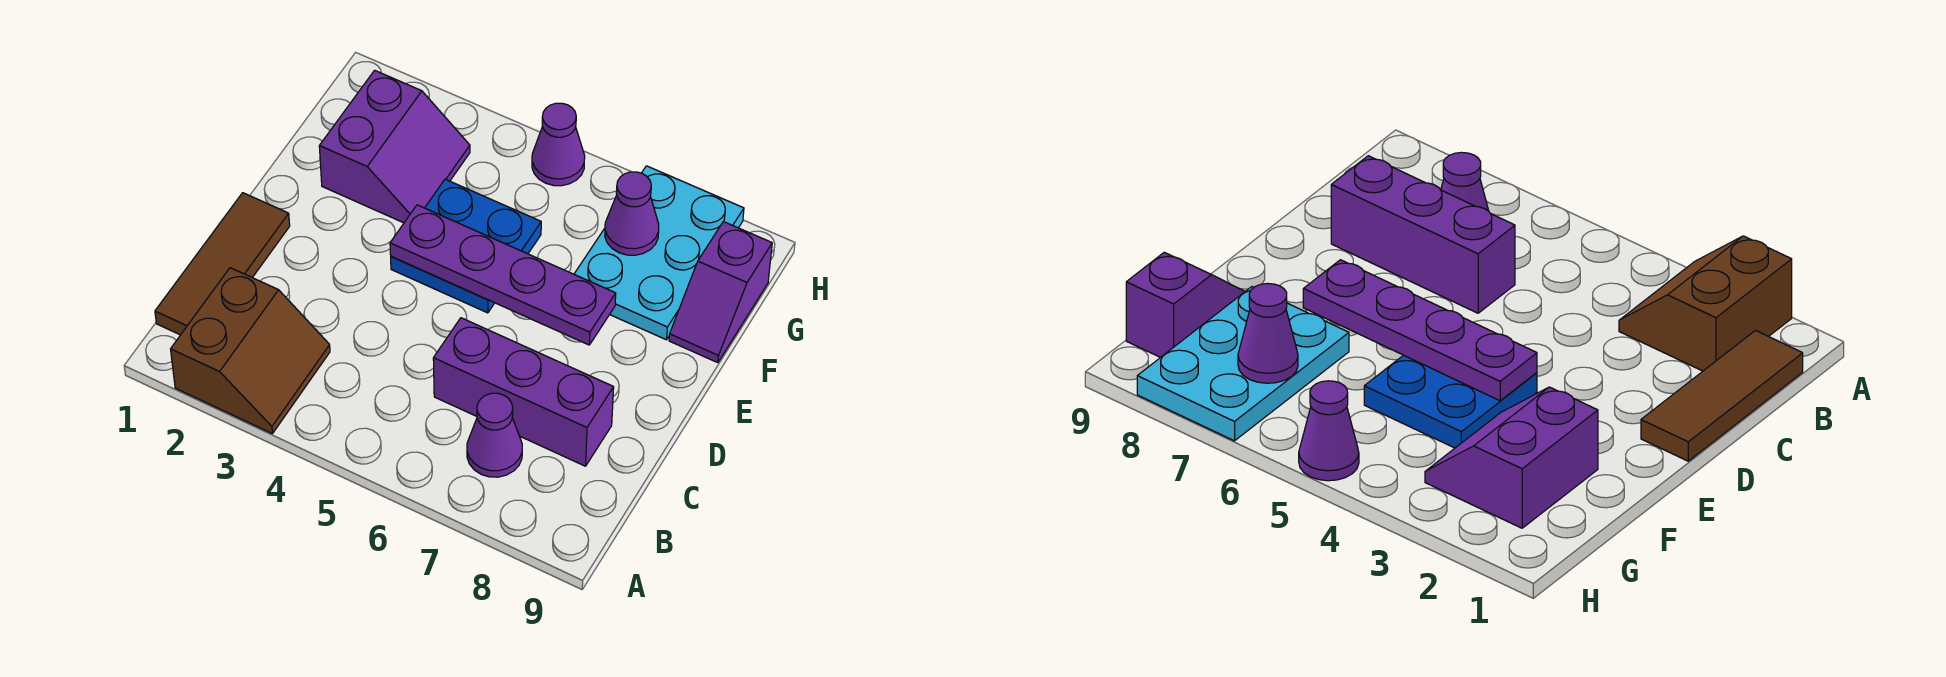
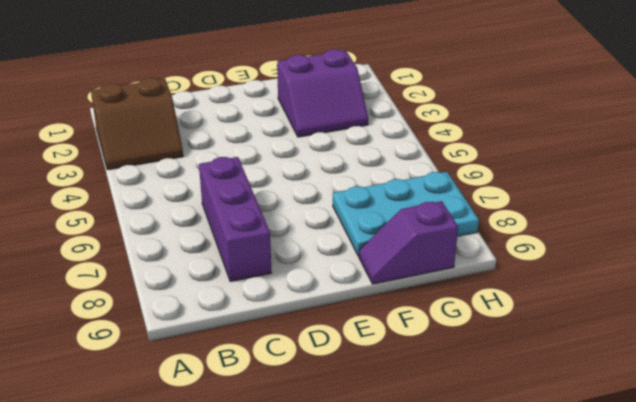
none -> brown 1x3 tile [155,193,290,335]
none -> purple 1x1 cone [467,393,522,477]

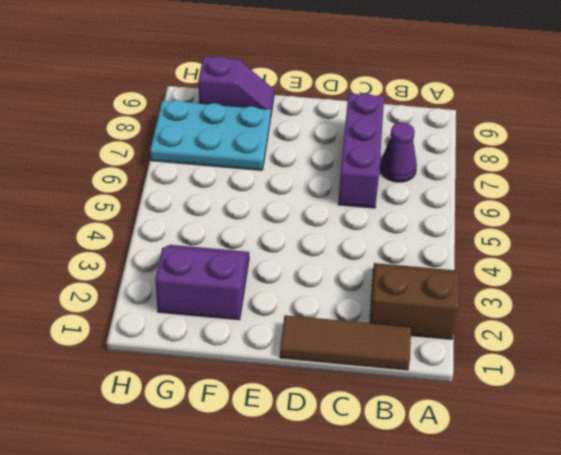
none -> blue 2x2 plate [391,179,541,313]
none -> purple 1x1 cone [532,103,585,186]

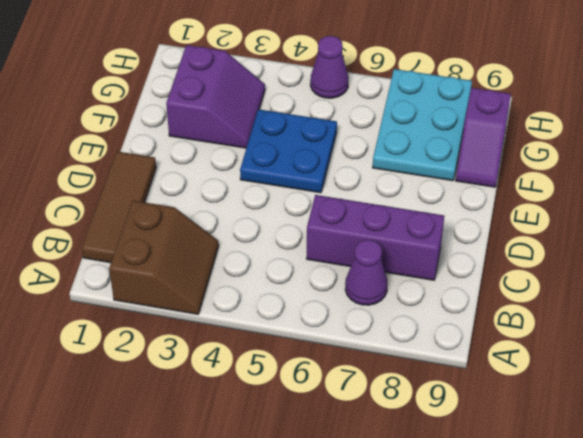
none -> purple 1x4 plate [390,205,616,345]
none -> purple 1x1 cone [605,172,659,255]

